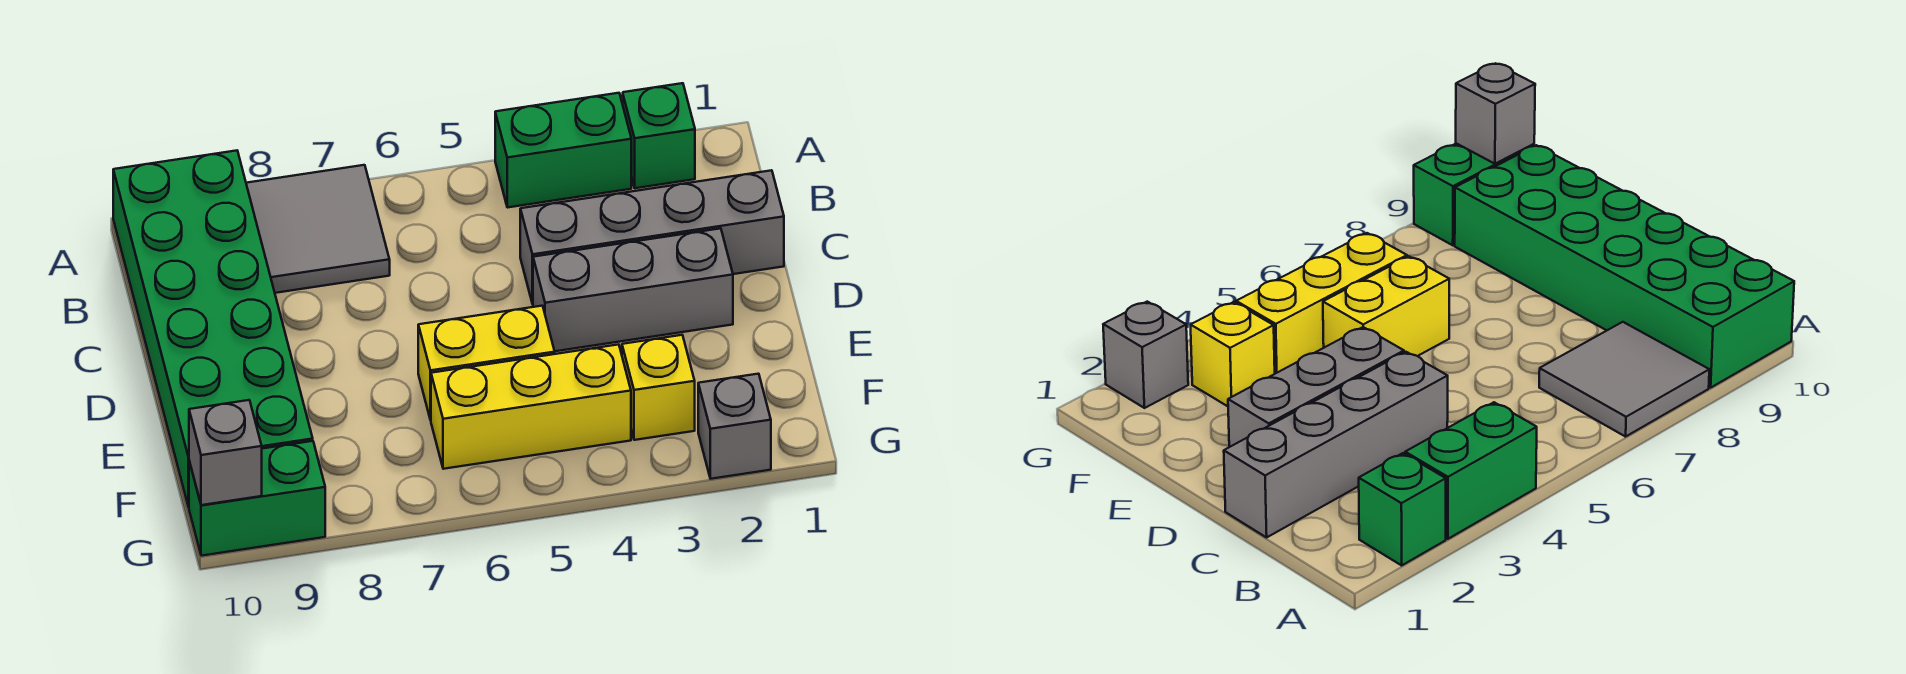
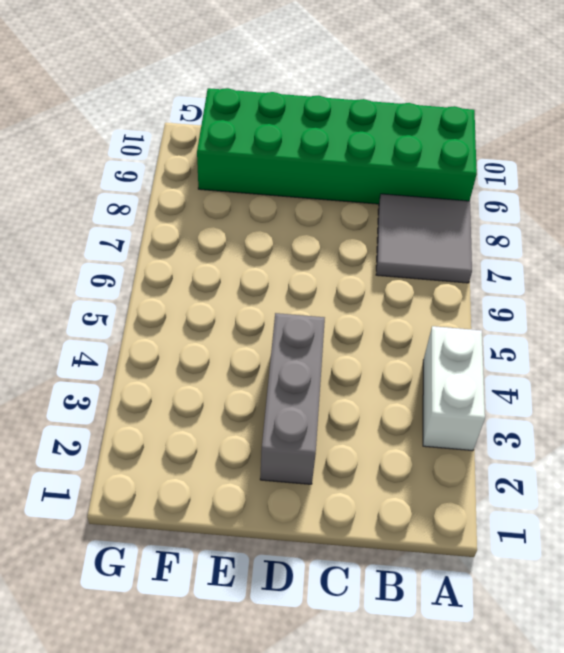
white 1x2 brick [423,326,485,451] -> green 1x2 brick [495,93,631,208]
none -> green 1x1 brick [623,83,695,188]
none -> grey 1x4 brick [520,170,784,304]
none -> yellow 1x2 brick [418,306,555,420]

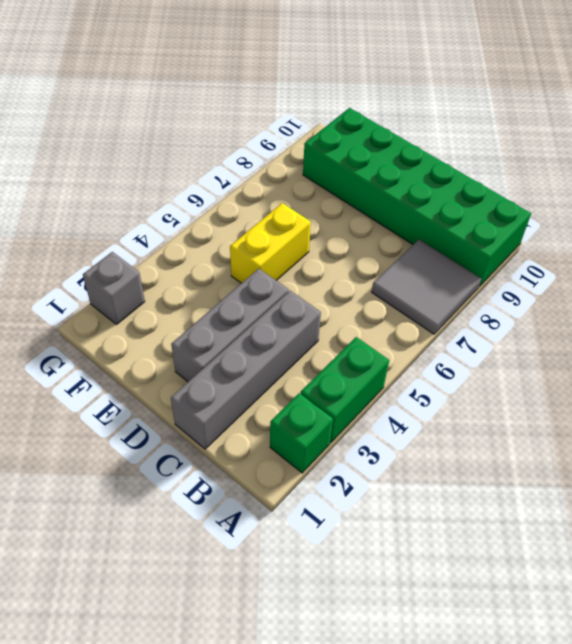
none -> yellow 1x1 brick [622,335,695,440]
none -> yellow 1x3 brick [431,344,631,469]
none -> green 1x2 brick [189,441,325,556]

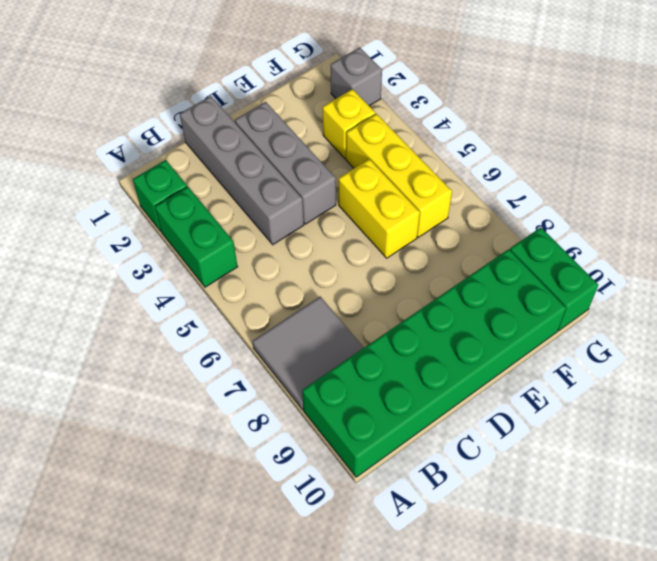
none -> grey 1x1 brick [189,400,262,505]

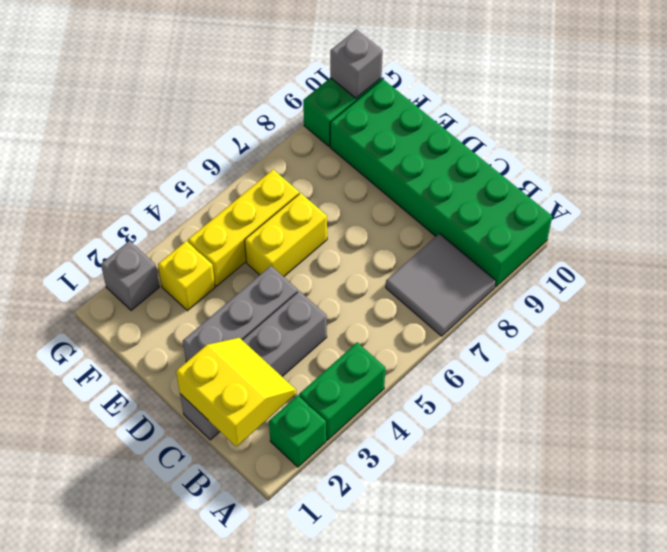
yellow 2x2 slope [176,338,296,447] -> none

